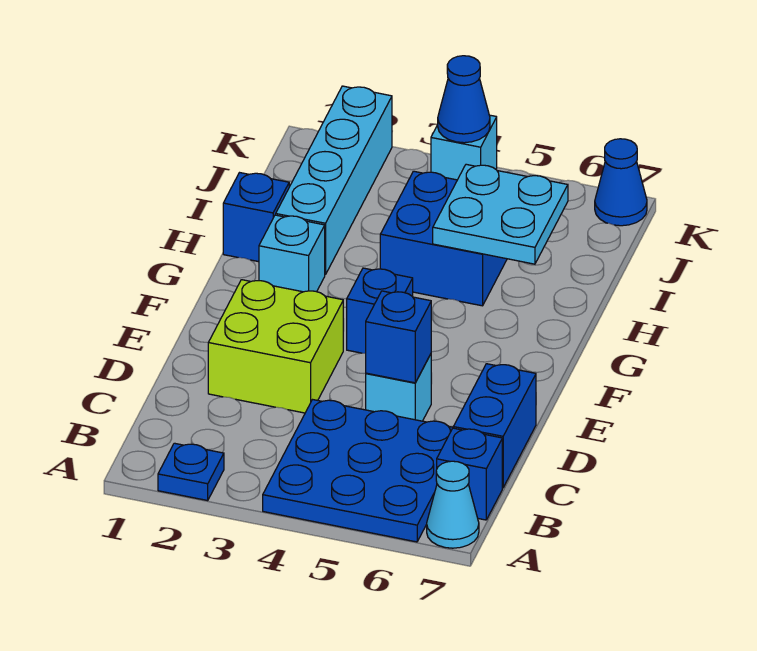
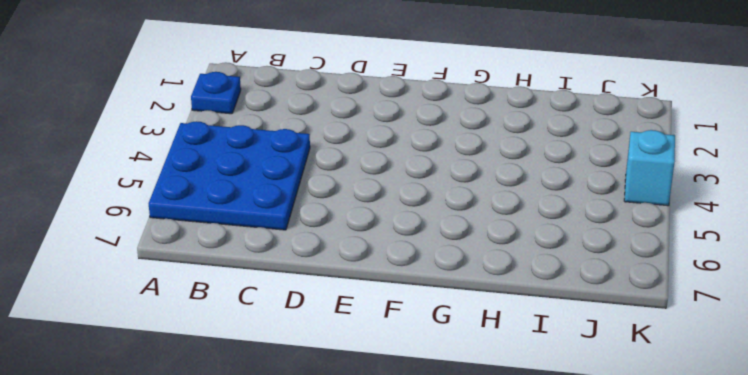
none -> cyan 1x1 cone [427,461,479,548]
none -> blue 1x1 brick [437,428,502,520]
none -> blue 1x2 brick [453,364,536,488]

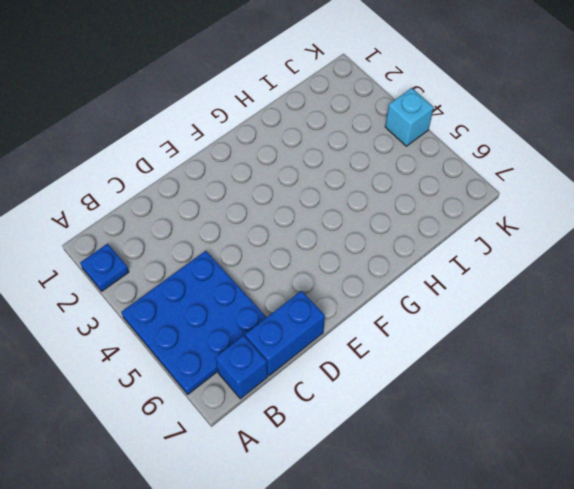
none -> cyan 1x1 cone [427,461,479,548]
none -> lime 2x2 brick [208,280,343,413]
none -> cyan 1x1 brick [366,354,431,421]

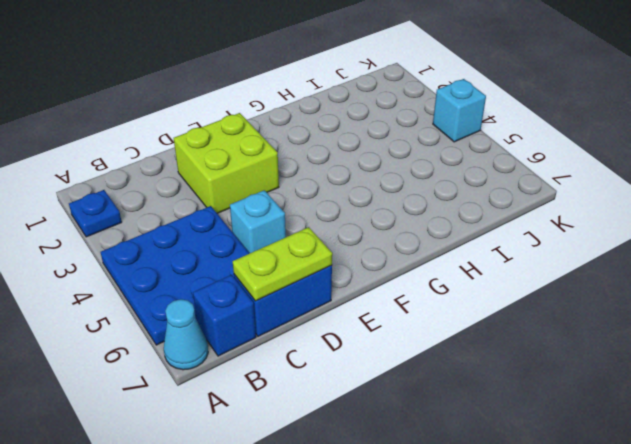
lime 1x2 plate [233,227,332,301] -> none
none -> blue 1x1 brick [347,268,413,353]
none -> cyan 1x1 brick [259,215,325,292]
none -> blue 1x1 brick [223,173,289,262]

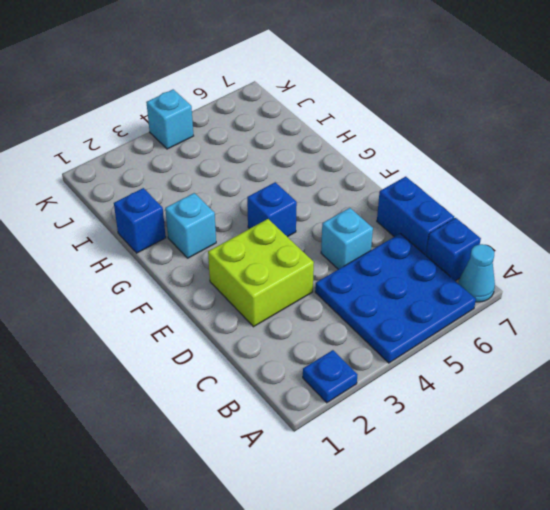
none -> cyan 1x4 brick [276,86,392,275]
none -> blue 2x2 brick [380,171,507,306]
none -> blue 1x1 cone [595,139,647,226]

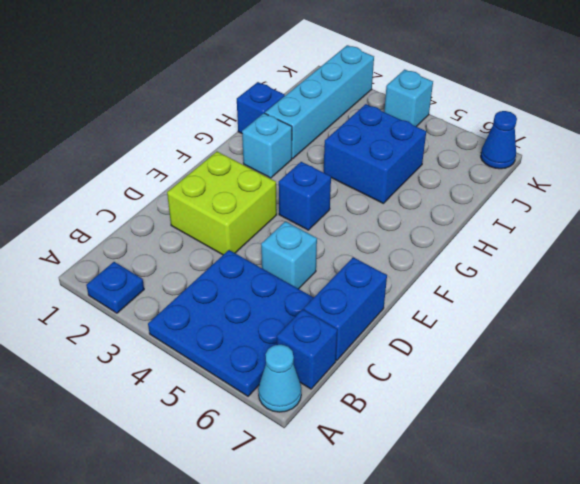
none -> blue 1x1 brick [366,291,431,383]
none -> cyan 2x2 plate [433,164,568,264]
none -> blue 1x1 cone [438,56,490,143]

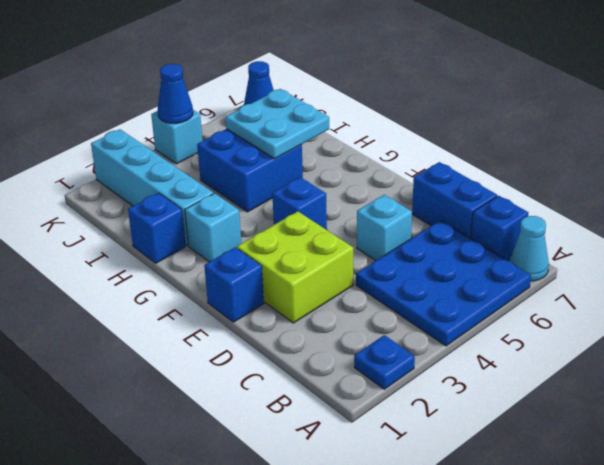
blue 1x1 brick [204,247,264,322] -> blue 1x1 brick moved to [366,291,431,383]

